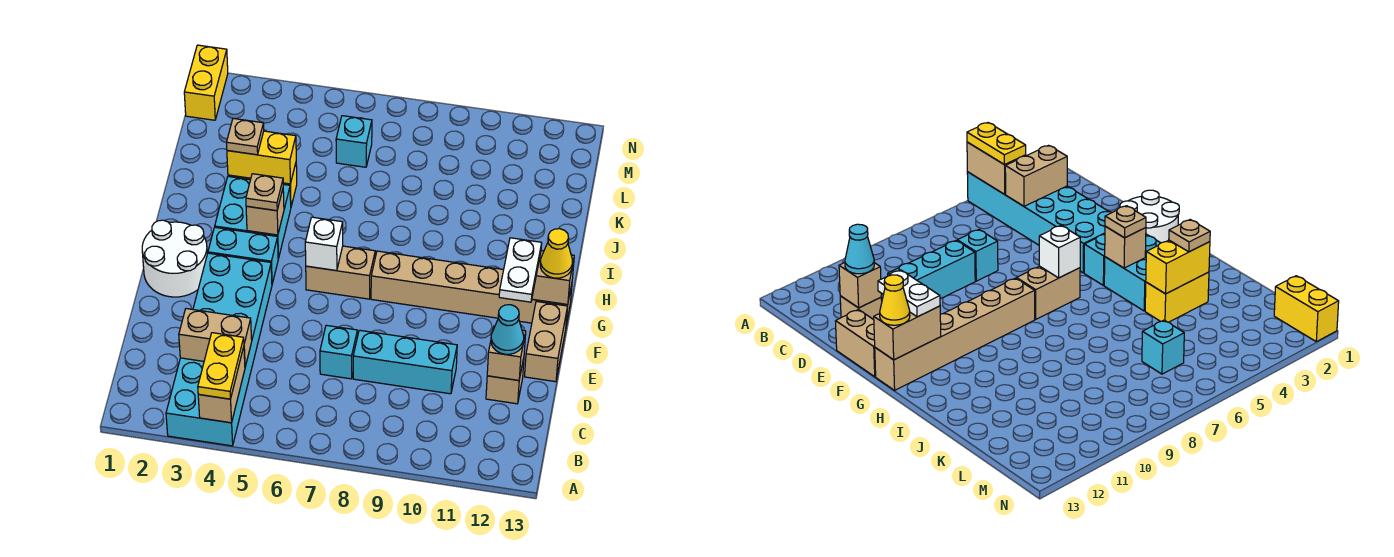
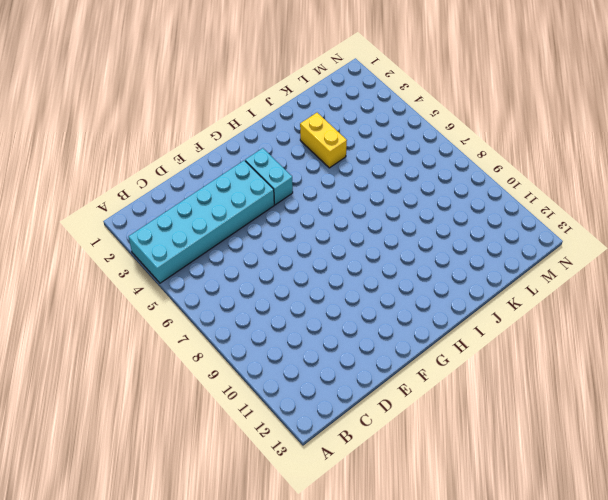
none -> cyan 1x1 brick [320,325,357,379]
none -> cyan 1x3 brick [353,330,457,394]
none -> tan 1x1 brick [486,358,524,404]

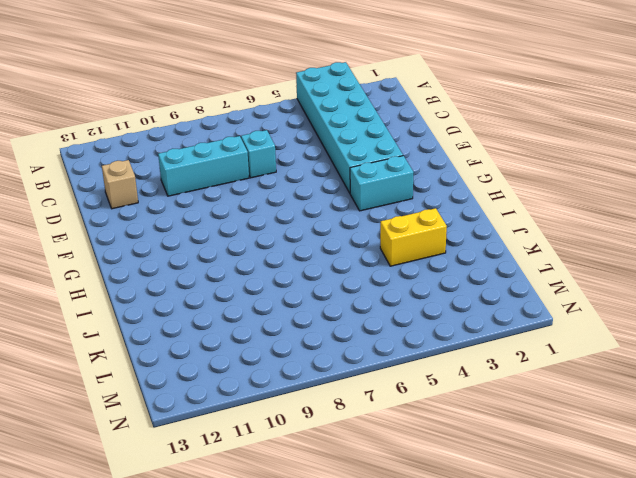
none -> tan 1x2 brick [525,301,568,382]
none -> white 2x2 round brick [142,220,207,297]
none -> tan 1x2 brick [306,246,375,299]

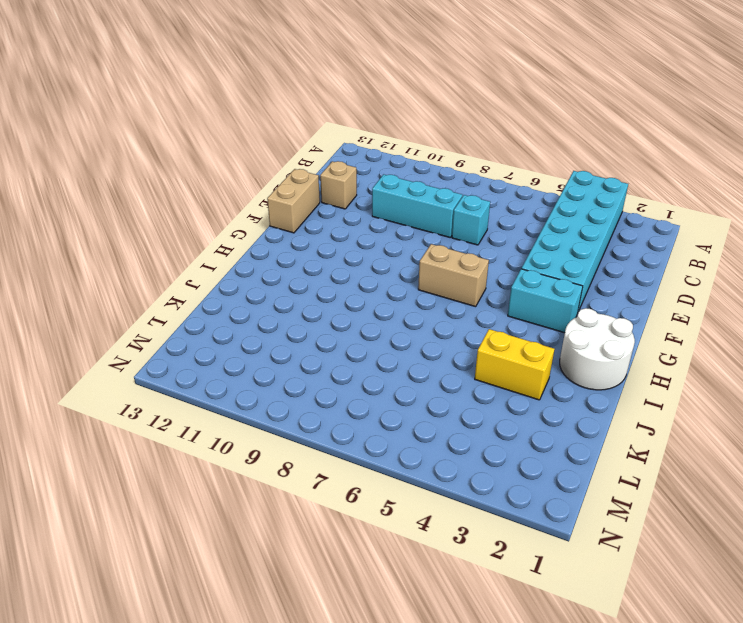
white 2x2 round brick [560,308,635,390] -> white 2x2 round brick moved to [142,220,207,297]
none -> tan 1x6 brick [371,251,572,325]
none -> cyan 2x2 brick [215,177,291,259]
none -> cyan 1x1 brick [336,116,372,167]

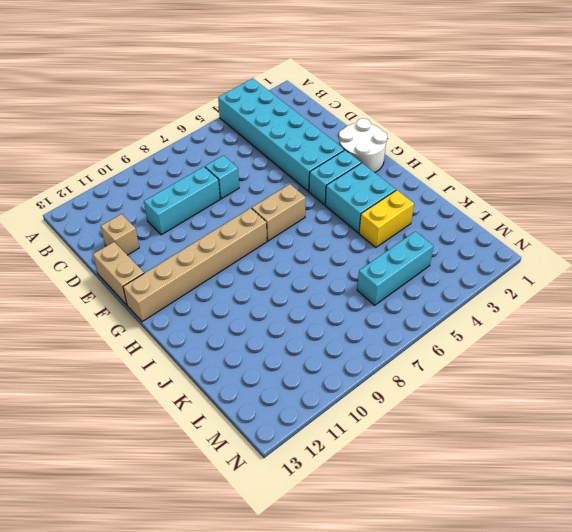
cyan 1x3 brick [357,231,434,305] -> cyan 1x1 brick [336,116,372,167]
none -> yellow 1x2 brick [184,45,228,120]
none -> tan 1x2 brick [198,347,245,423]
none -> tan 1x2 brick [179,309,252,366]

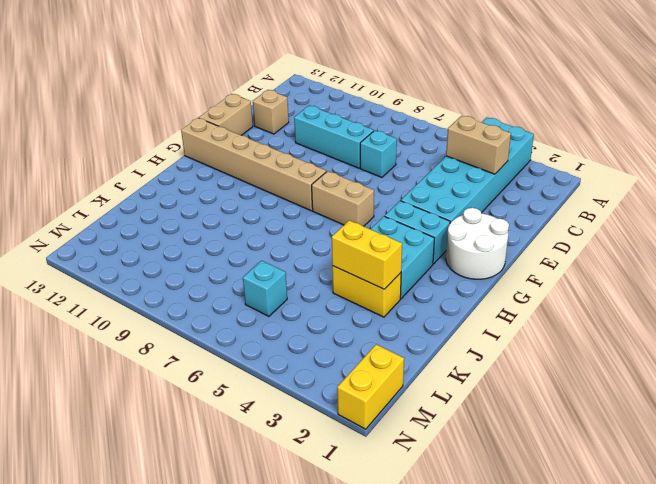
none -> tan 1x2 brick [198,347,245,423]
none -> tan 1x1 brick [487,326,526,380]
none -> white 1x1 brick [305,217,343,271]

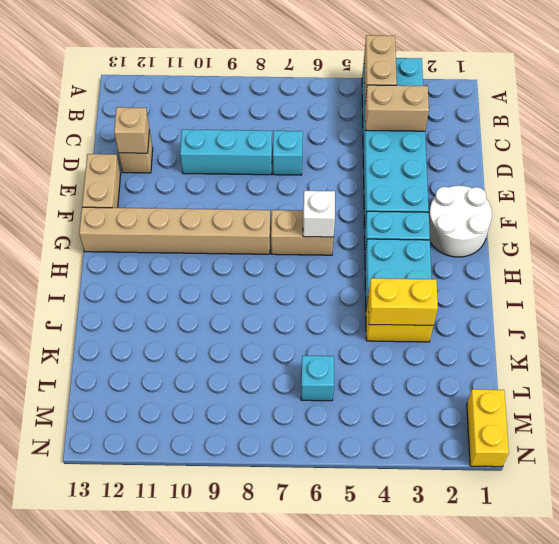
none -> tan 1x2 brick [532,251,574,305]
none -> tan 1x1 brick [246,190,284,235]
none -> yellow 1x2 plate [198,333,244,399]

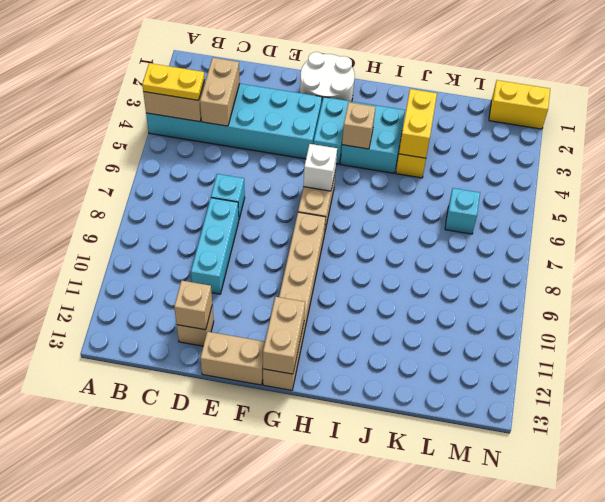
none -> cyan 1x1 cone [491,305,524,354]
none -> white 1x2 plate [499,238,542,302]
none -> yellow 1x1 cone [540,229,572,278]

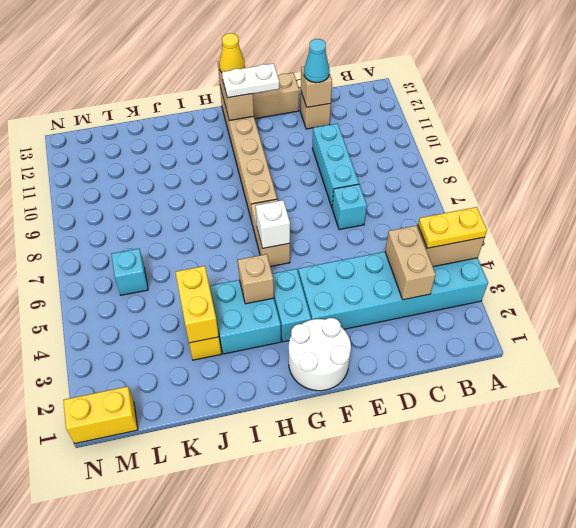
none -> tan 1x1 plate [246,174,283,211]
none -> tan 1x1 plate [227,118,264,155]

